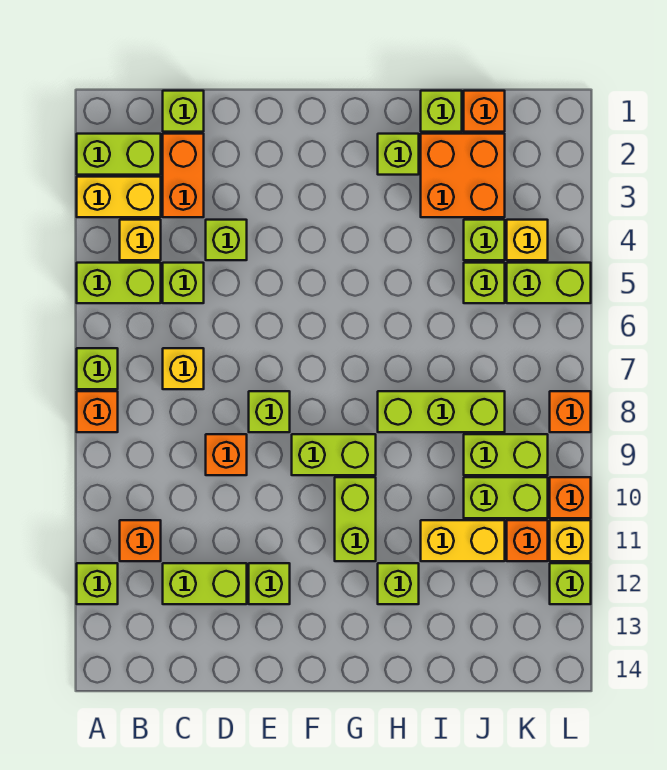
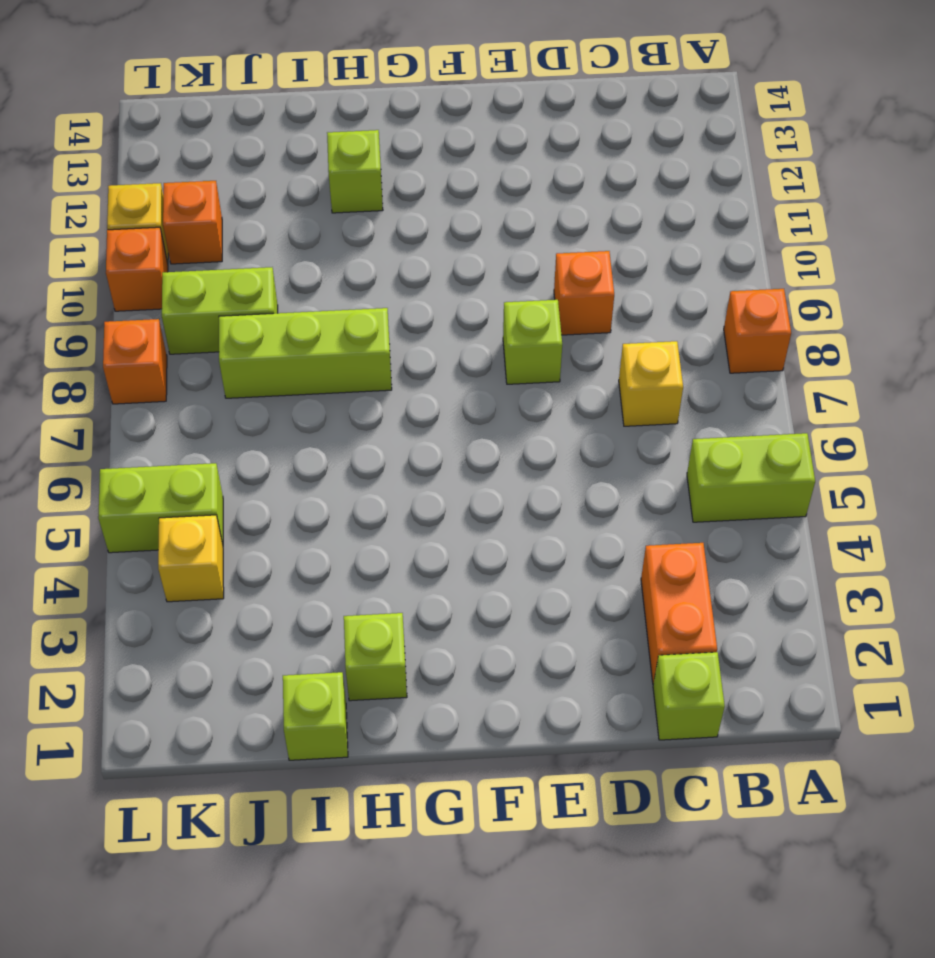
none -> lime 1x2 brick [77,134,161,175]
none -> yellow 1x2 brick [77,177,161,217]
none -> lime 1x1 brick [77,348,118,389]
none -> lime 1x1 brick [77,563,118,604]

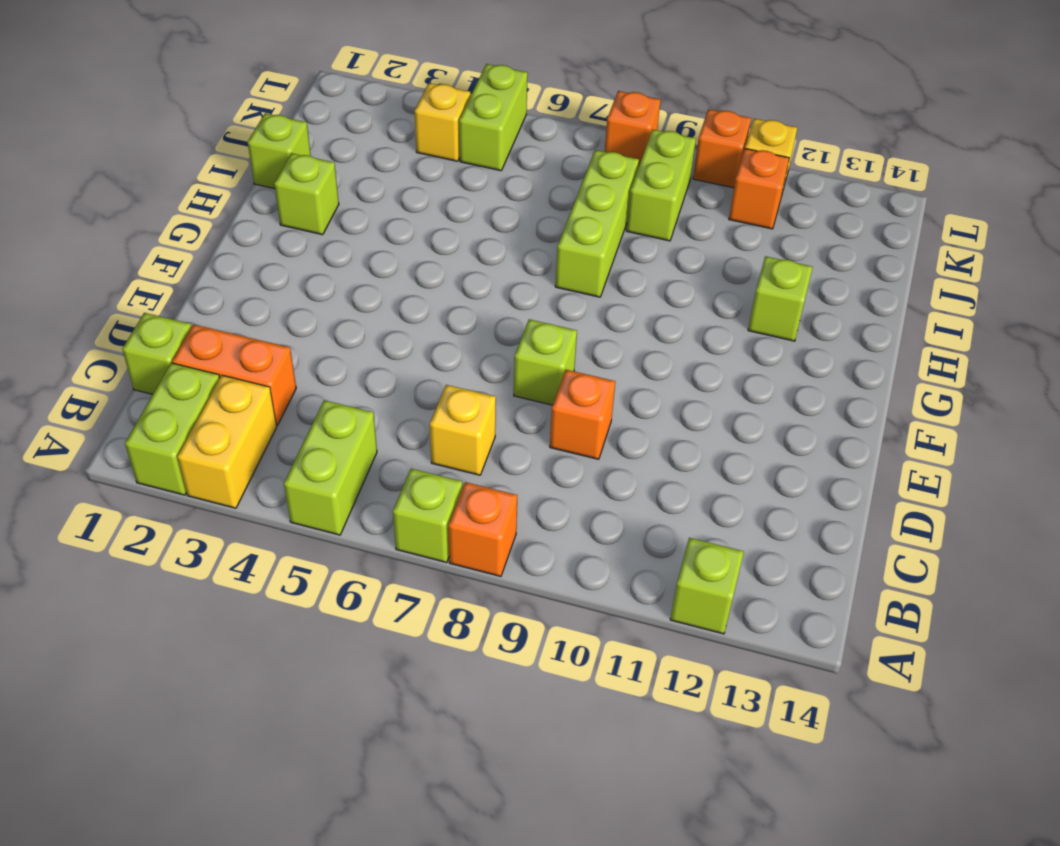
none -> yellow 1x1 brick [120,220,161,260]
none -> orange 1x1 brick [120,520,161,561]
none -> lime 1x1 brick [163,263,204,303]
none -> lime 1x2 brick [163,563,247,604]

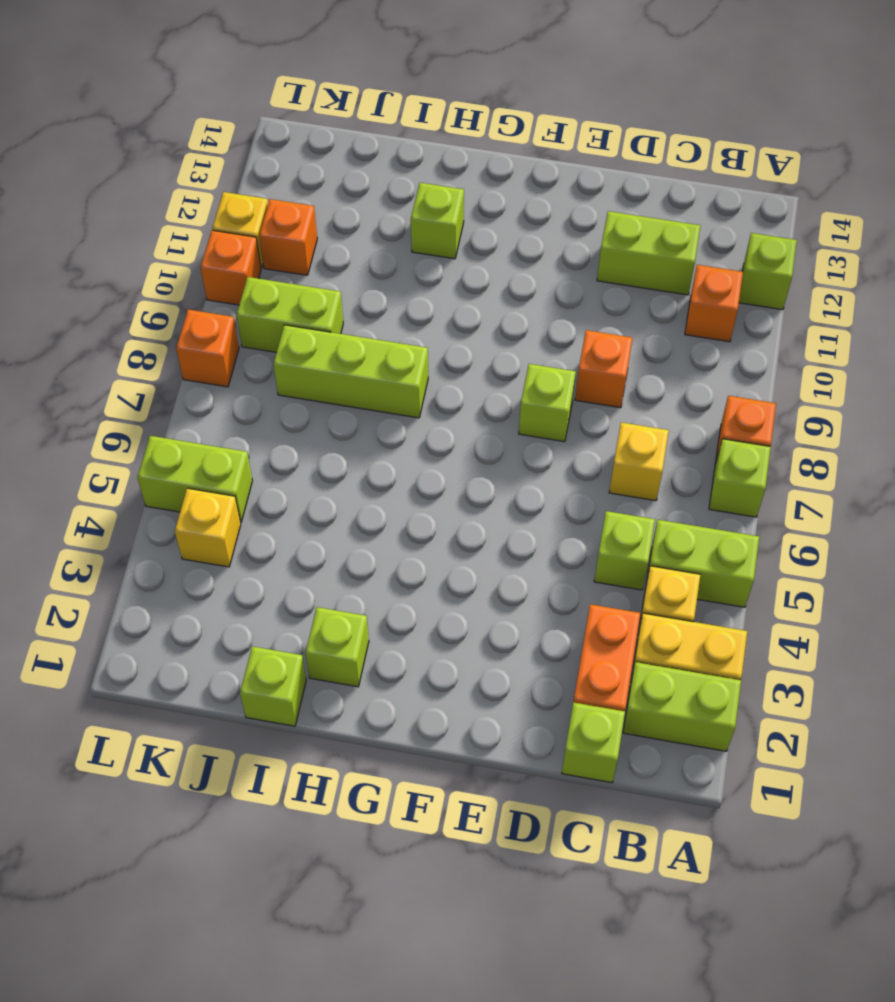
none -> lime 1x1 brick [206,220,247,260]
none -> lime 1x1 brick [249,563,290,604]
none -> lime 1x2 brick [292,434,376,475]
none -> lime 1x2 brick [335,477,376,561]

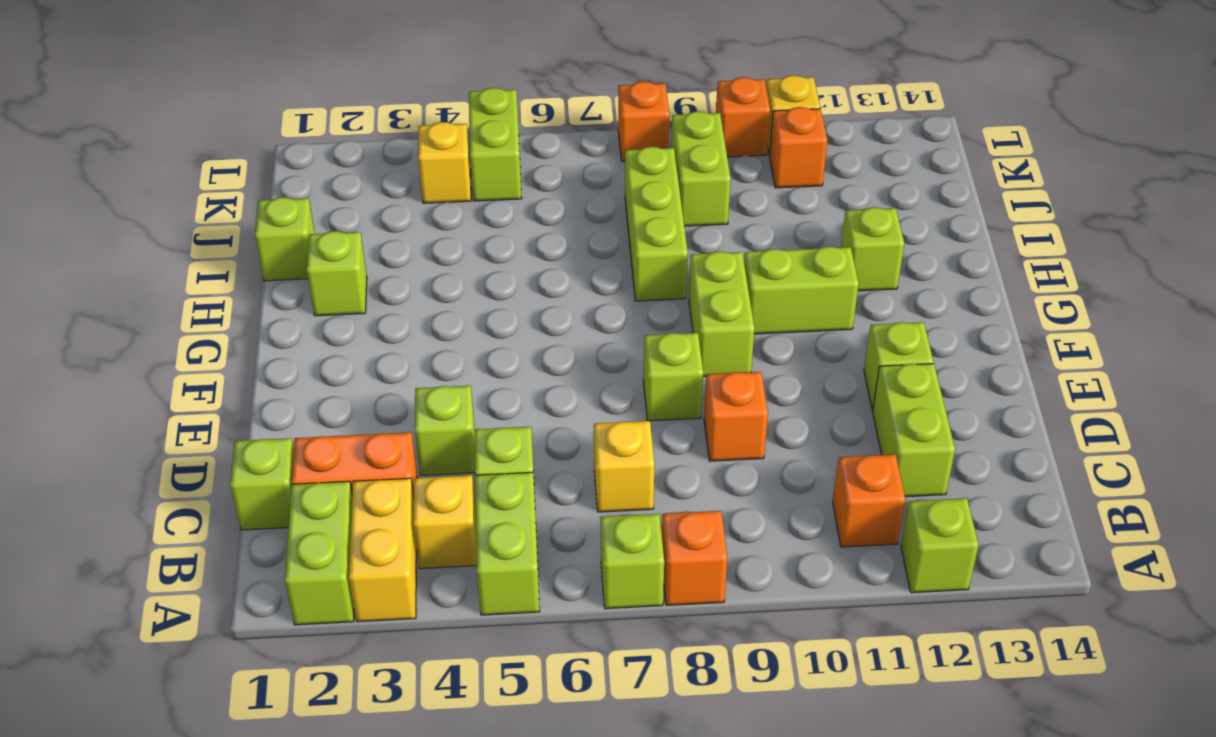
none -> orange 2x2 brick [421,134,505,217]
none -> yellow 1x2 brick [421,520,505,561]
none -> orange 1x1 brick [464,91,505,132]
none -> lime 1x1 brick [464,220,505,260]

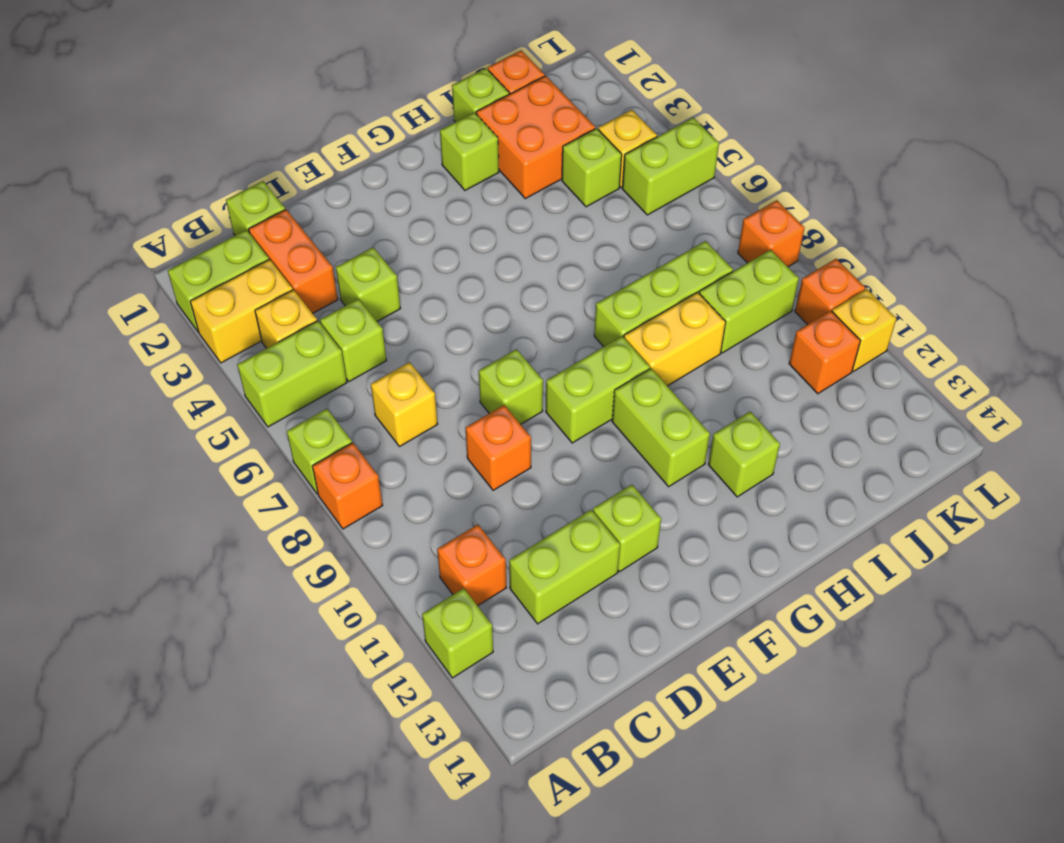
yellow 1x2 brick [624,292,726,386] -> yellow 1x2 brick moved to [421,520,505,561]
none -> lime 1x1 brick [464,263,505,303]
none -> lime 1x2 brick [464,477,548,518]
none -> lime 1x1 brick [550,563,591,604]

